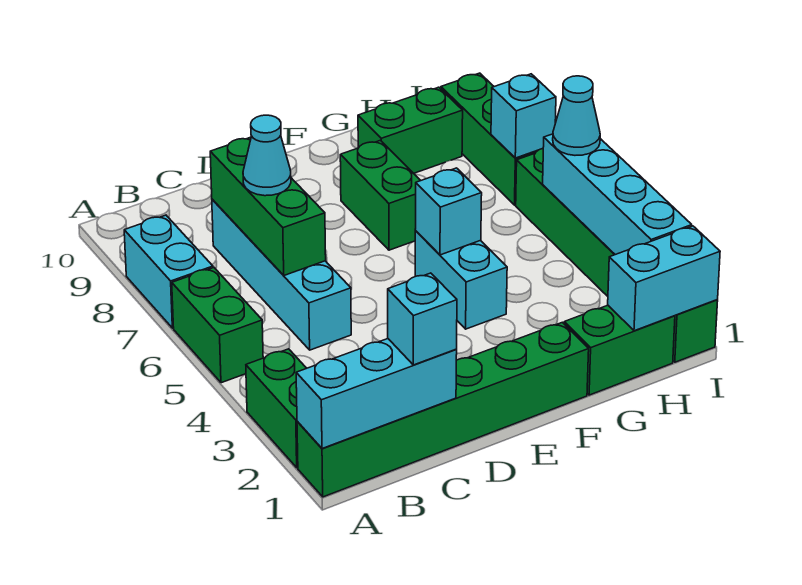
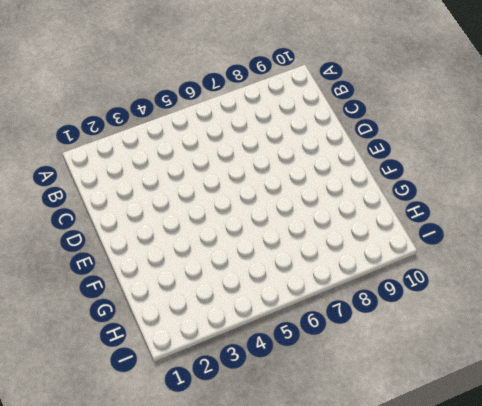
none -> green 1x6 brick [297,322,589,497]
none -> green 1x2 brick [246,349,307,468]
none -> green 1x2 brick [172,268,263,383]

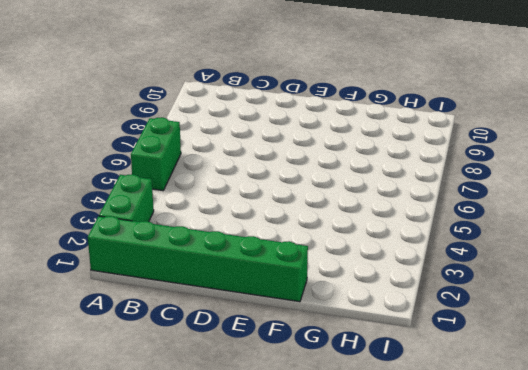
none -> cyan 1x2 brick [124,215,213,328]
none -> cyan 1x4 brick [212,199,351,350]
none -> cyan 1x2 brick [415,231,507,329]

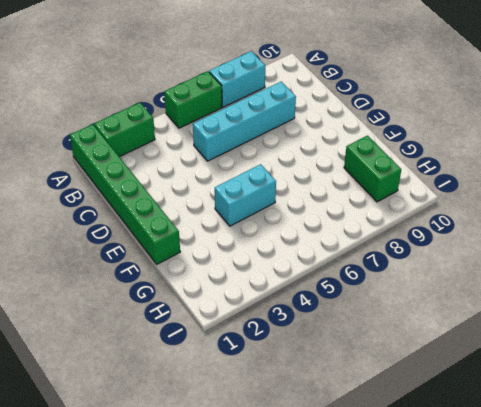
none -> green 1x2 brick [340,140,421,250]
none -> green 1x2 brick [564,305,675,395]
none -> green 1x6 brick [516,149,718,362]

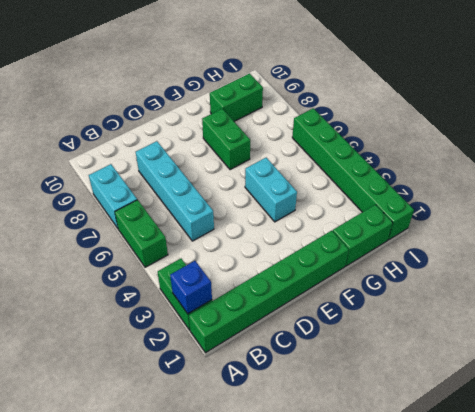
blue 1x1 brick [170,261,212,314] -> none
none -> green 1x3 brick [441,73,538,205]
none -> cyan 1x3 brick [296,339,457,449]
none -> green 1x3 brick [210,137,326,275]

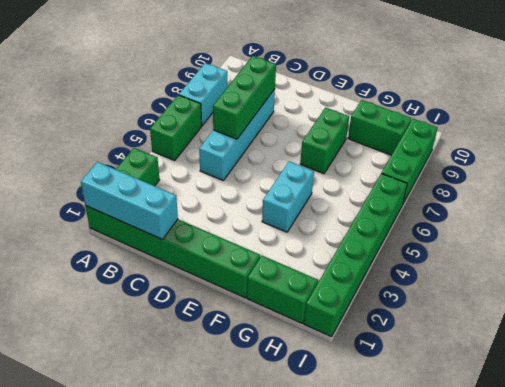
none -> cyan 1x1 brick [415,168,482,255]
none -> cyan 1x2 brick [608,226,720,331]
none -> cyan 1x4 brick [543,134,692,255]

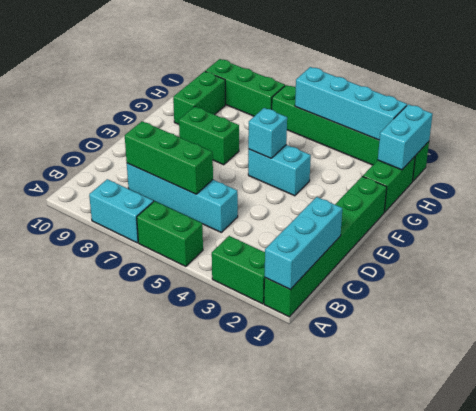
none -> cyan 1x1 brick [491,74,556,158]
none -> cyan 1x1 brick [388,273,457,365]
none -> cyan 1x1 cone [243,115,291,196]

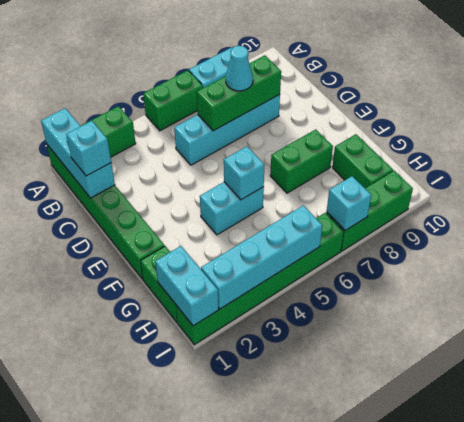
none -> cyan 1x1 cone [553,76,600,155]

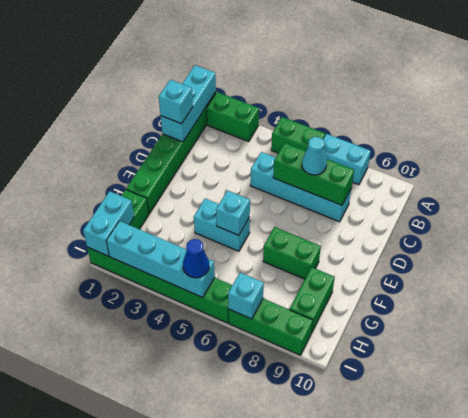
blue 1x1 cone [183,239,209,278] -> cyan 1x1 cone [553,76,600,155]

